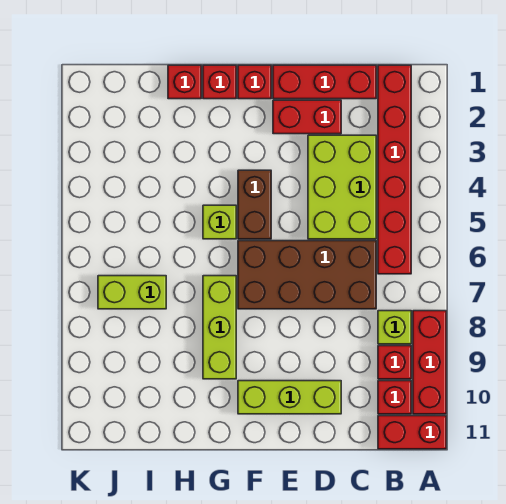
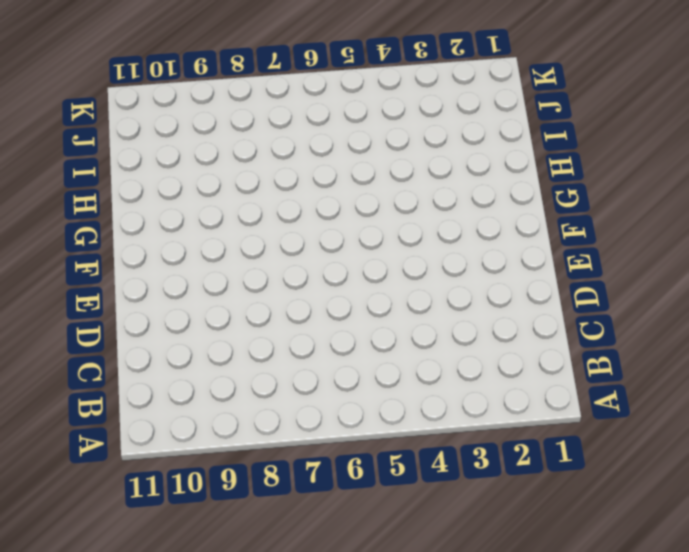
none -> red 1x3 brick [413,311,446,414]
none -> red 1x2 brick [378,416,446,449]
none -> red 1x6 brick [378,65,411,274]

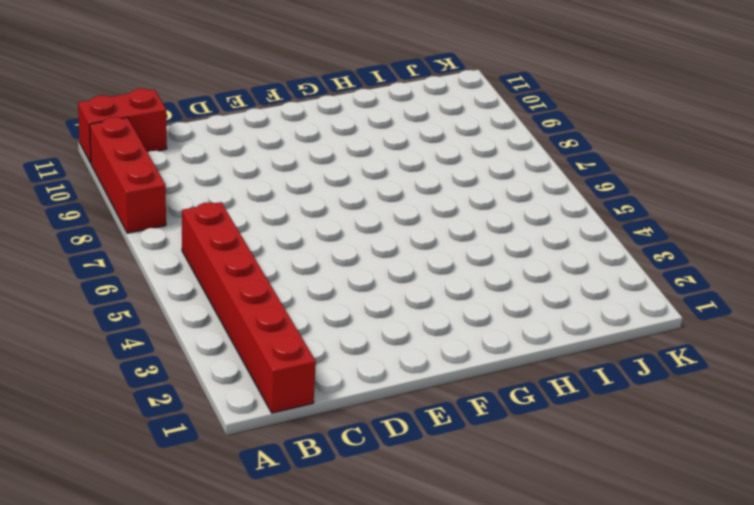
none -> lime 1x1 brick [378,311,411,344]
none -> red 1x1 brick [378,346,411,379]
none -> red 1x1 brick [378,381,411,414]

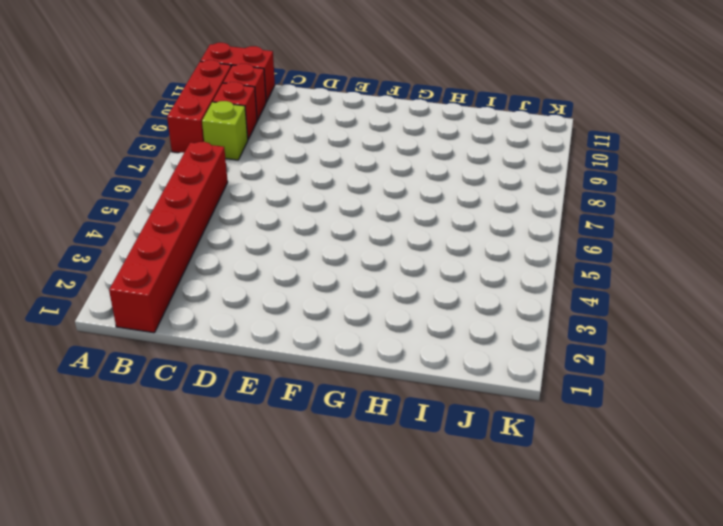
none -> red 1x3 brick [273,65,376,99]
none -> lime 2x3 brick [308,135,376,239]
none -> brown 2x4 brick [238,241,376,309]

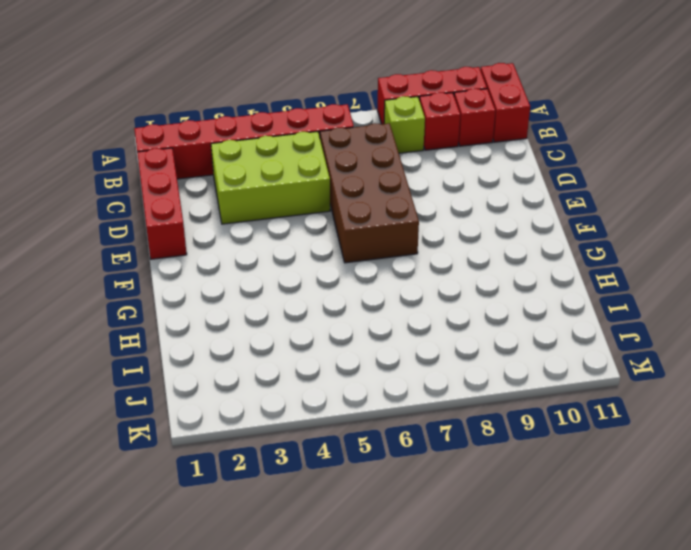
none -> red 1x2 brick [273,100,341,134]
none -> lime 1x3 brick [238,381,341,414]
none -> red 1x1 brick [238,65,271,99]

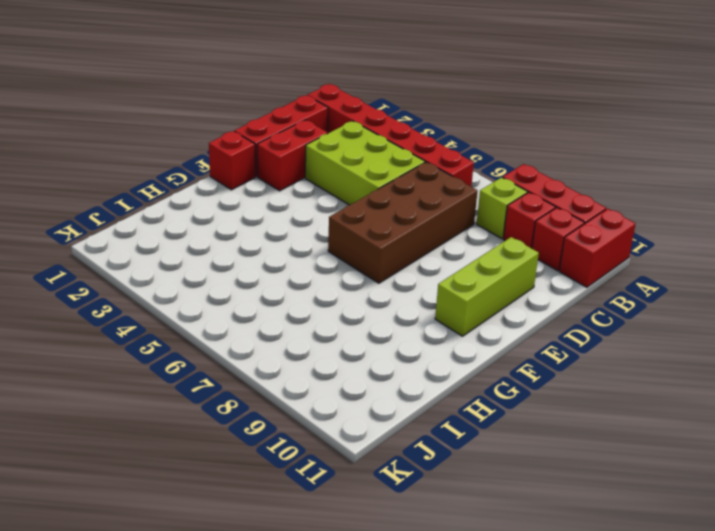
none -> brown 1x2 brick [238,170,271,239]
none -> red 1x1 brick [203,65,236,99]
none -> lime 1x1 brick [203,205,236,239]

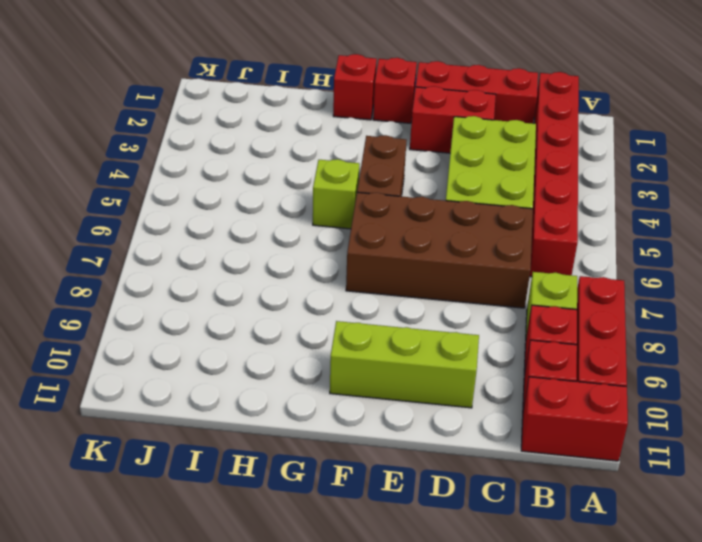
none -> lime 1x3 brick [203,276,236,379]
none -> red 1x1 brick [168,65,201,99]
none -> lime 1x2 brick [98,276,166,309]

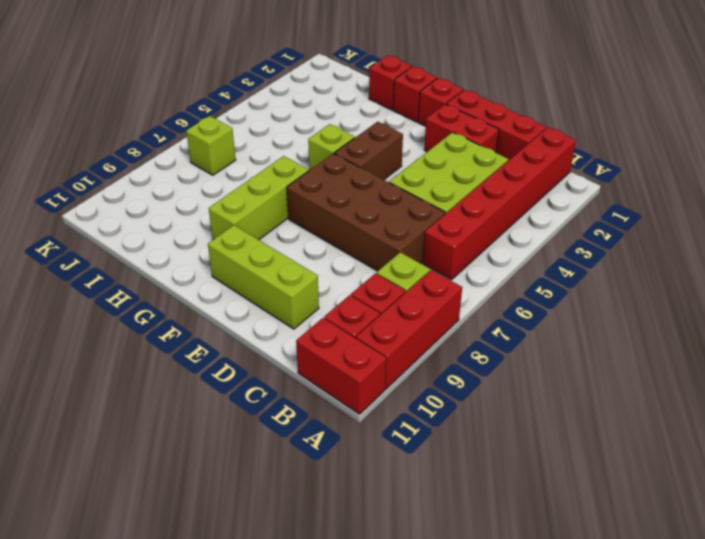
lime 1x1 brick [186,116,236,175] -> lime 1x2 brick [98,276,166,309]

